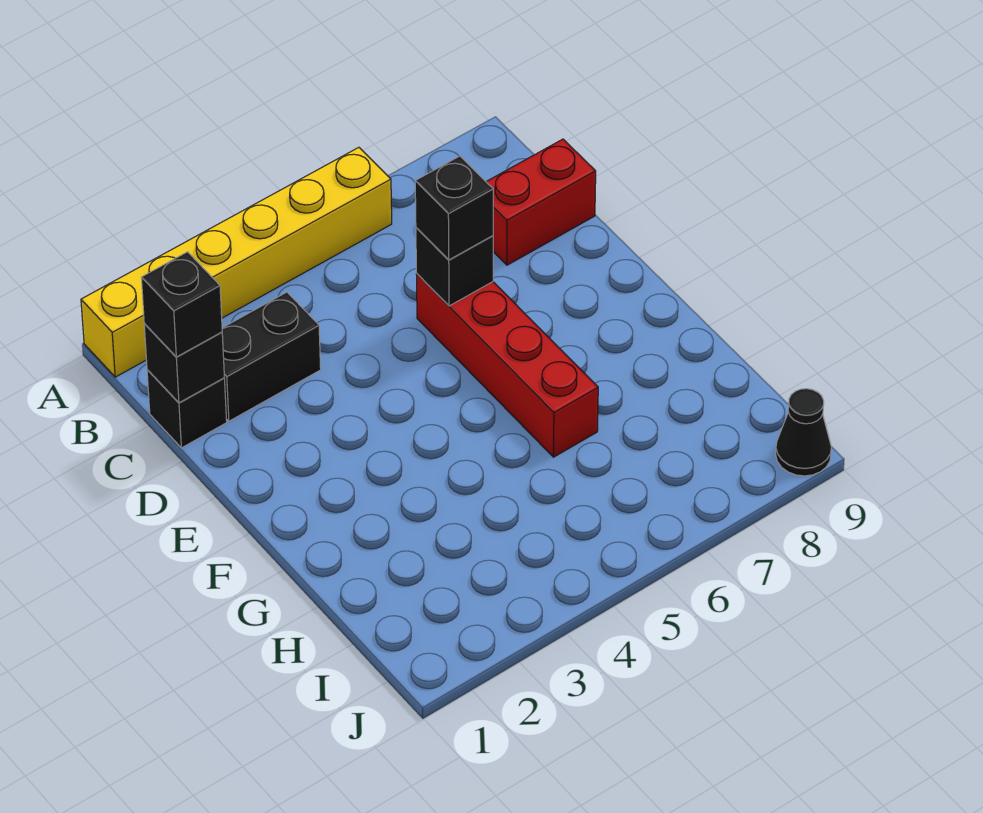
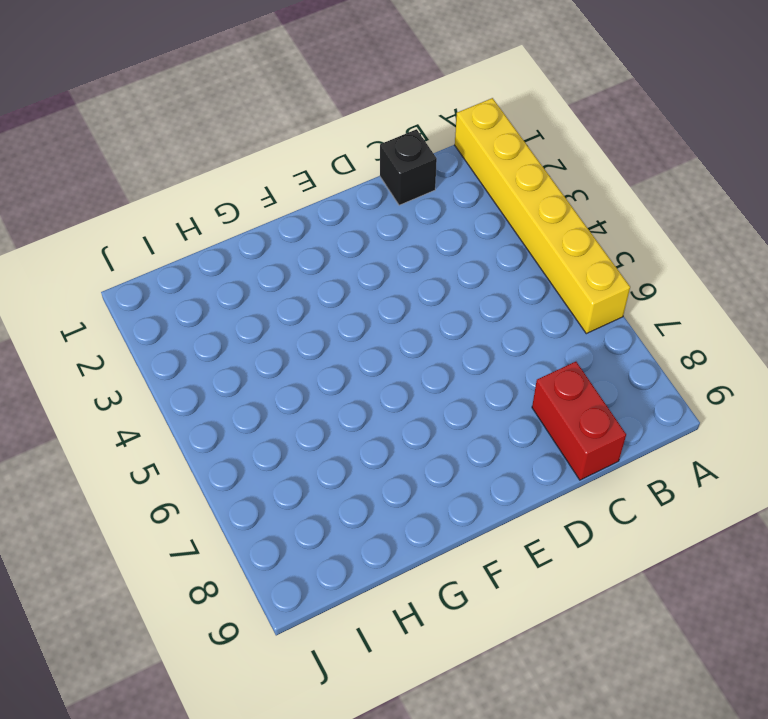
none -> black 1x2 brick [222,292,321,421]
none -> red 1x4 brick [416,274,598,457]

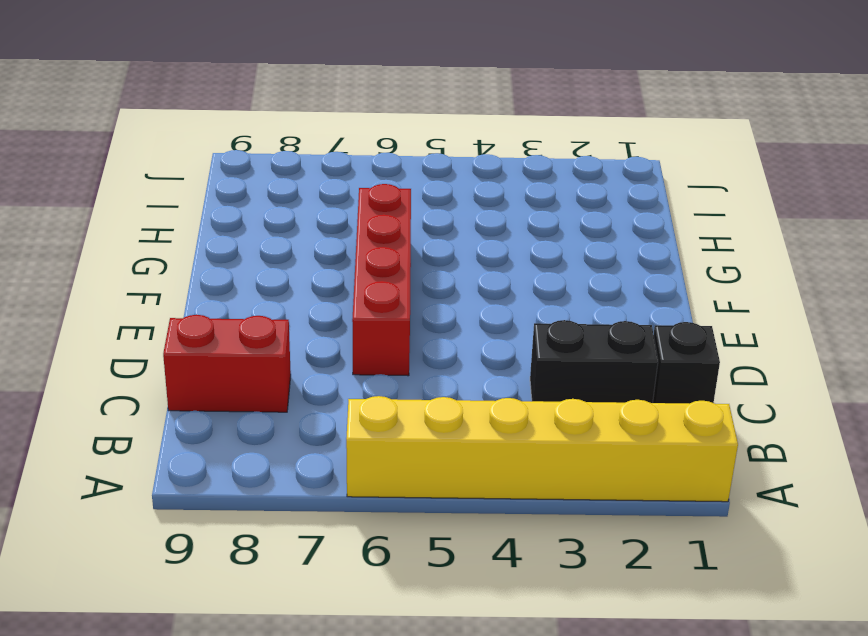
none -> black 1x1 cone [776,389,831,476]
none -> black 1x1 brick [144,323,224,403]

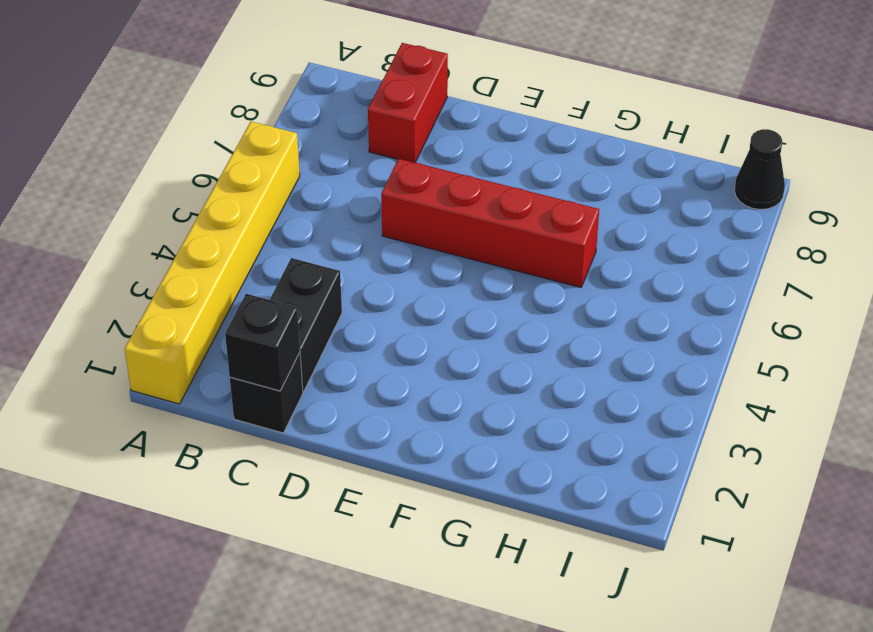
none -> black 1x1 brick [416,228,493,306]
none -> black 1x1 brick [141,252,222,357]

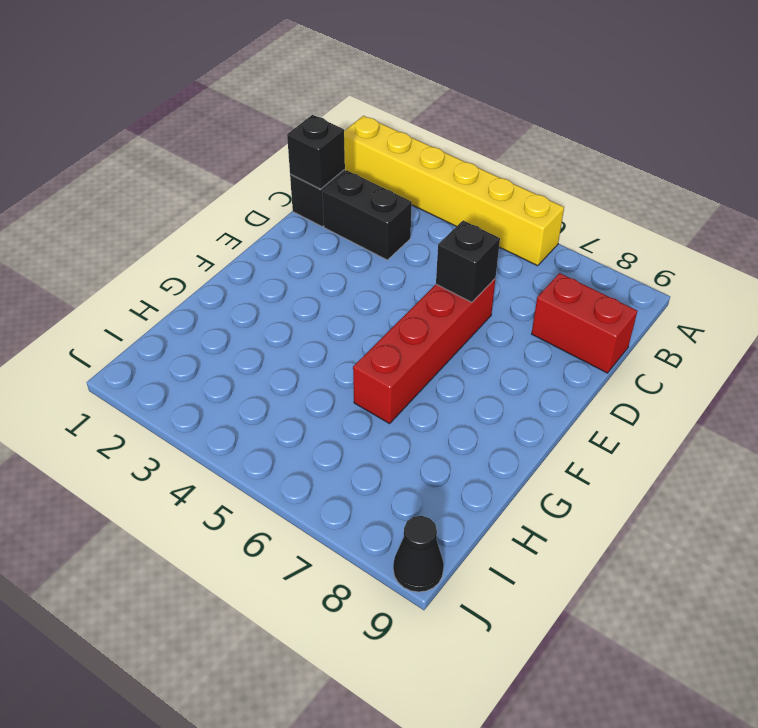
none -> black 1x1 brick [141,252,222,357]
none -> black 1x1 brick [415,156,493,260]

